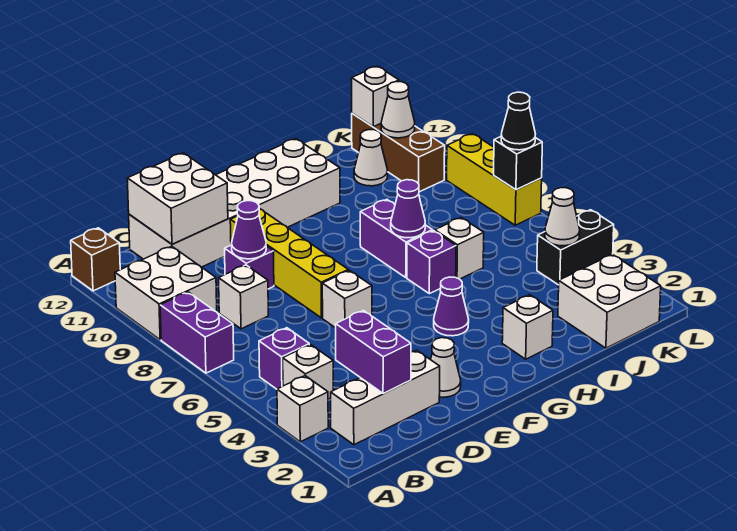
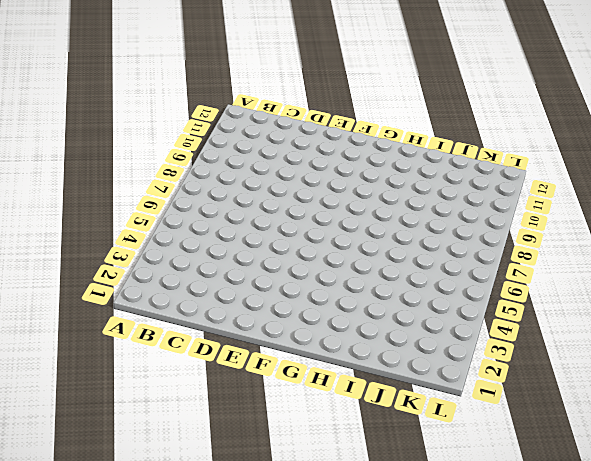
none -> white 1x1 brick [277,376,328,442]
none -> purple 1x2 brick [160,292,234,373]
none -> white 2x2 brick [115,246,217,340]
none -> brown 1x1 brick [71,228,120,291]

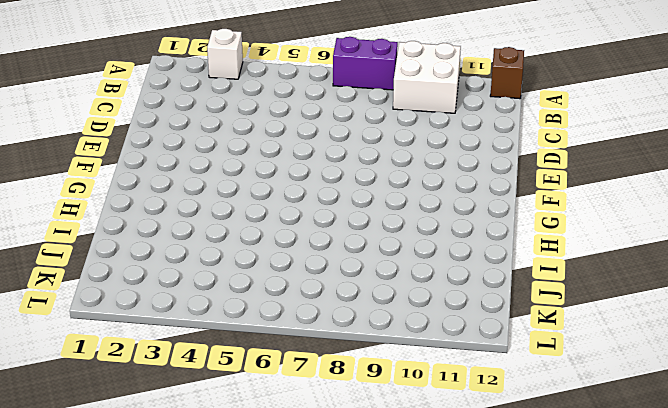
none -> white 1x3 brick [331,350,440,445]
none -> white 1x1 brick [283,345,333,399]
none -> purple 1x1 brick [259,328,309,389]
none -> white 1x1 brick [219,265,268,329]

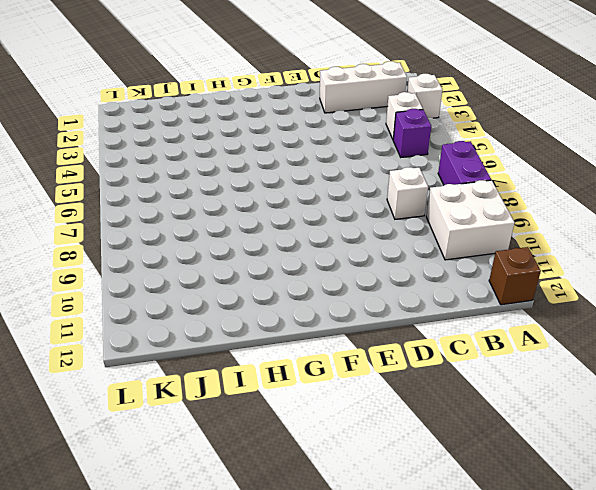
none -> white 2x6 brick [129,139,340,267]
none -> purple 1x1 brick [225,245,274,289]
none -> white 1x1 cone [431,338,461,397]
none -> white 1x1 brick [322,270,372,328]

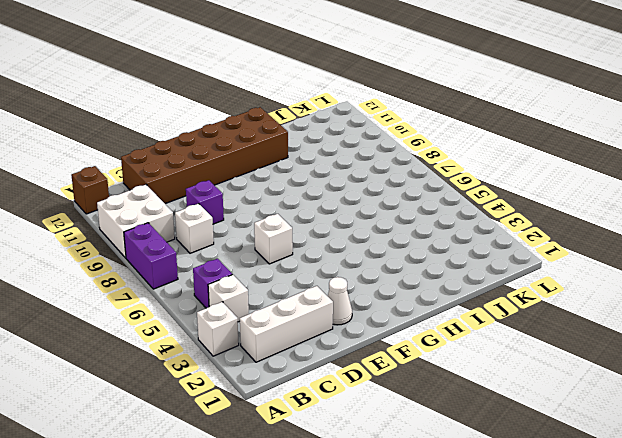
brown 2x6 brick [121,107,288,204] -> white 2x6 brick [129,139,340,267]
none -> yellow 1x4 brick [230,208,348,318]
none -> purple 1x1 cone [434,277,469,336]
none -> white 1x1 brick [502,295,553,359]
none -> purple 1x1 brick [407,231,456,294]

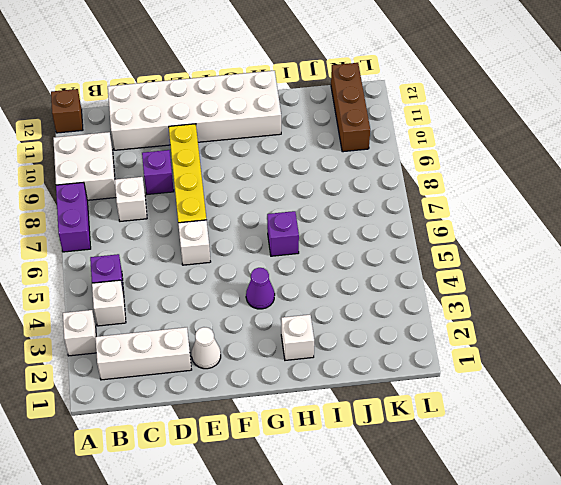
none -> purple 1x2 brick [360,199,432,277]
none -> white 1x1 brick [435,218,484,279]
none -> white 2x2 brick [558,254,661,348]
none -> white 1x1 cone [354,130,388,186]

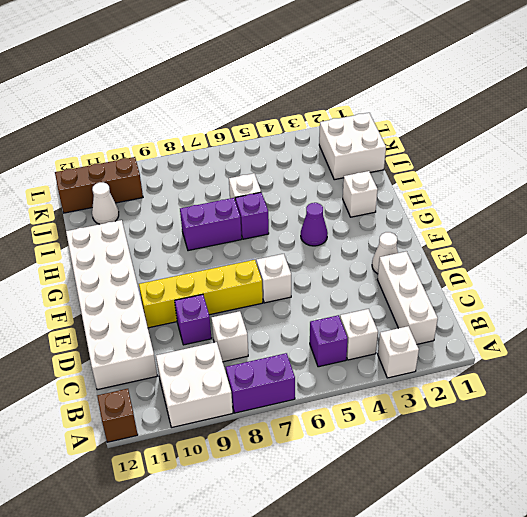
none -> black 1x2 brick [537,210,614,285]
none -> yellow 1x3 brick [447,134,542,225]
none -> purple 1x2 brick [336,310,411,393]
none -> white 2x2 brick [127,153,228,244]

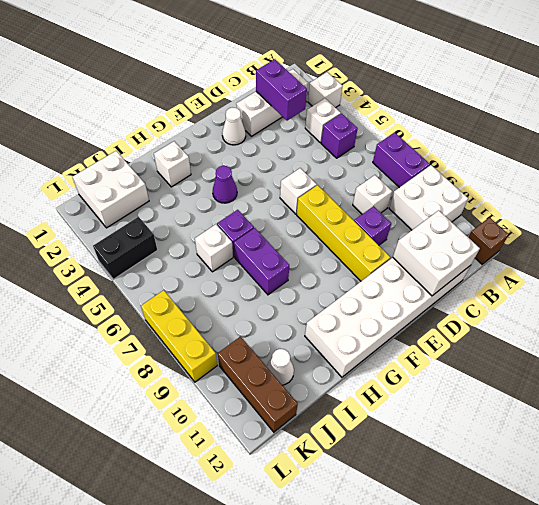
none -> purple 1x1 cone [232,201,266,259]
none -> purple 1x1 cone [391,180,425,238]
none -> white 1x1 cone [545,188,580,246]
none -> white 1x1 cone [381,82,415,138]

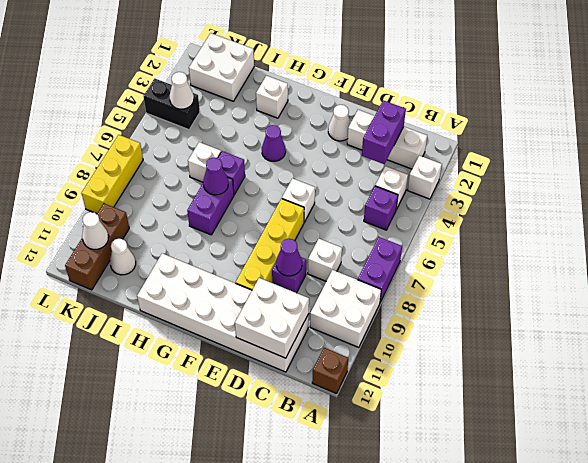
none -> white 1x1 brick [352,66,399,127]
none -> black 1x1 brick [494,137,542,190]
none -> black 1x1 cone [501,92,535,150]

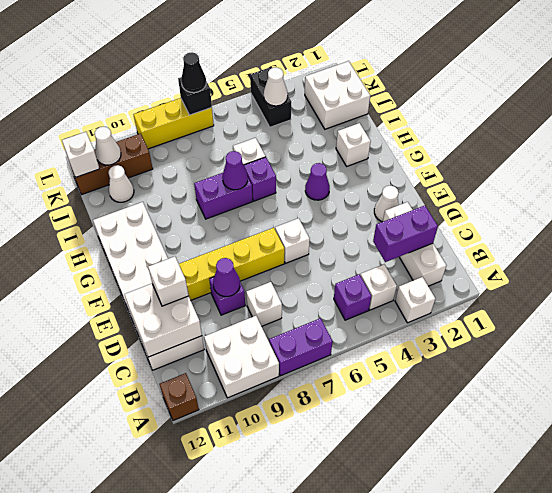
white 1x1 brick [148,256,189,306] -> none

